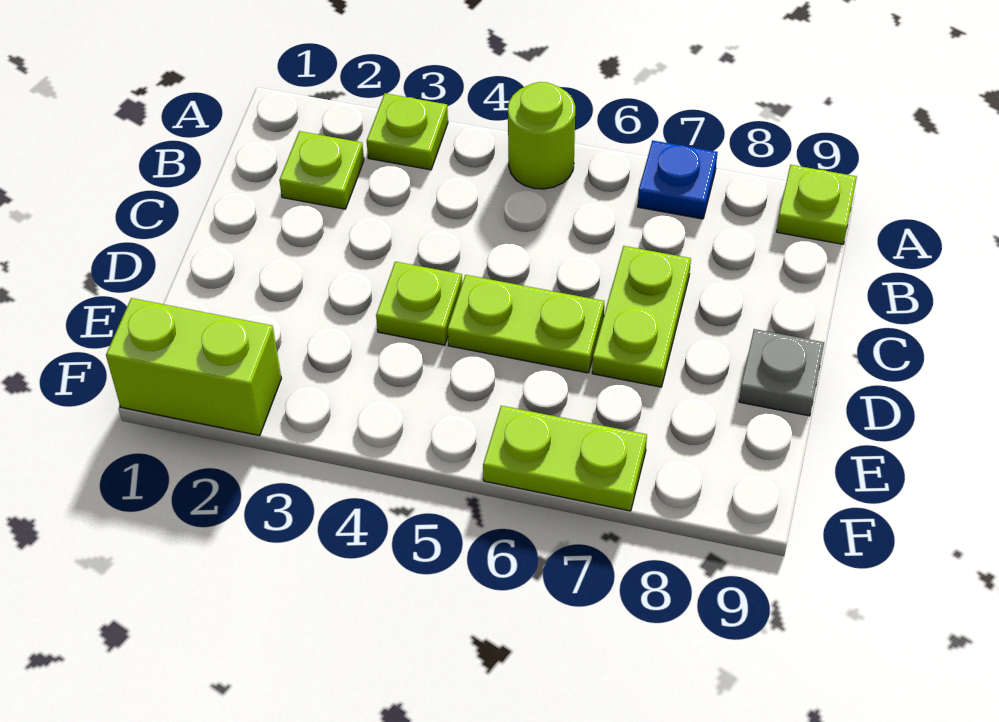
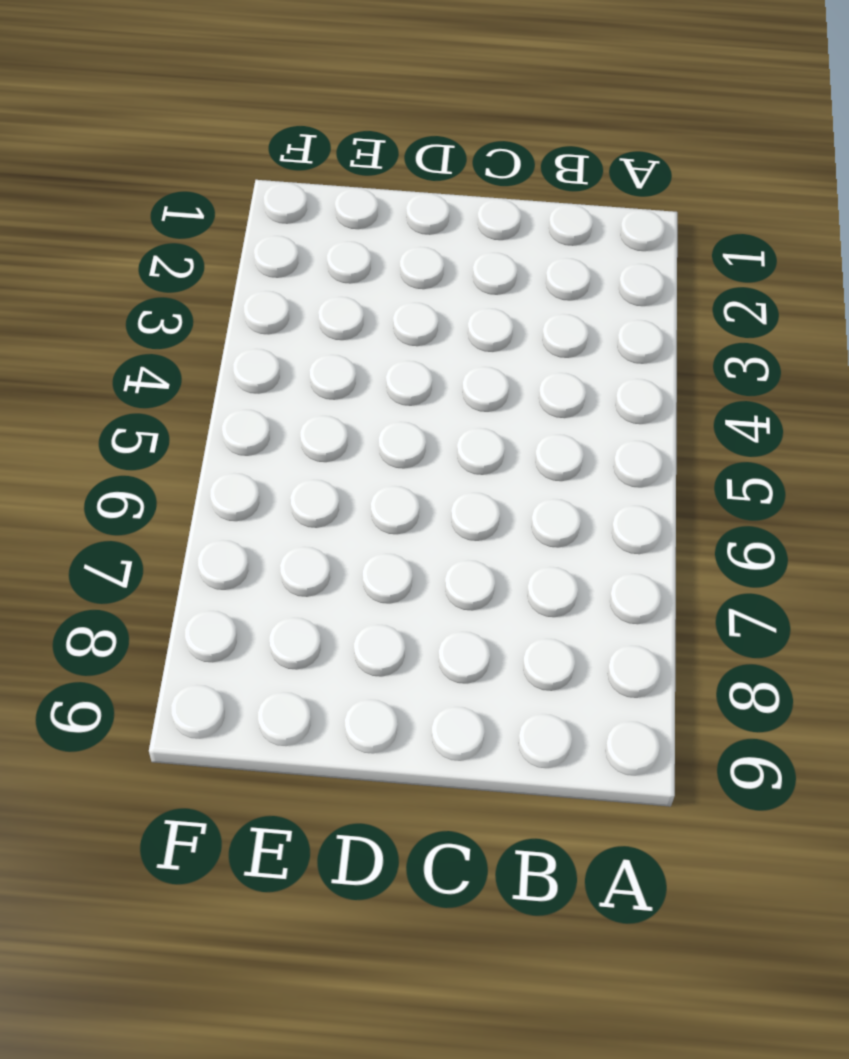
none -> lime 1x1 plate [367,93,448,170]
none -> lime 1x1 round brick [508,82,575,189]

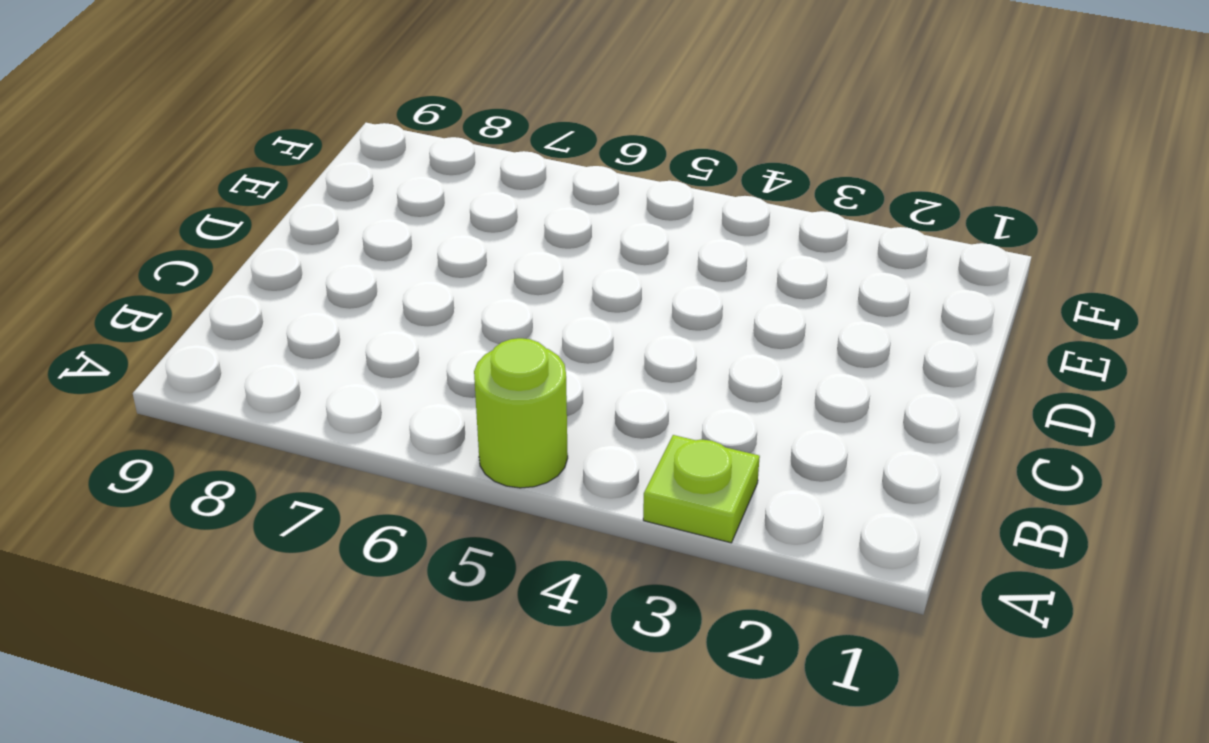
none -> blue 1x1 plate [638,140,718,219]
none -> lime 1x1 plate [777,165,857,244]

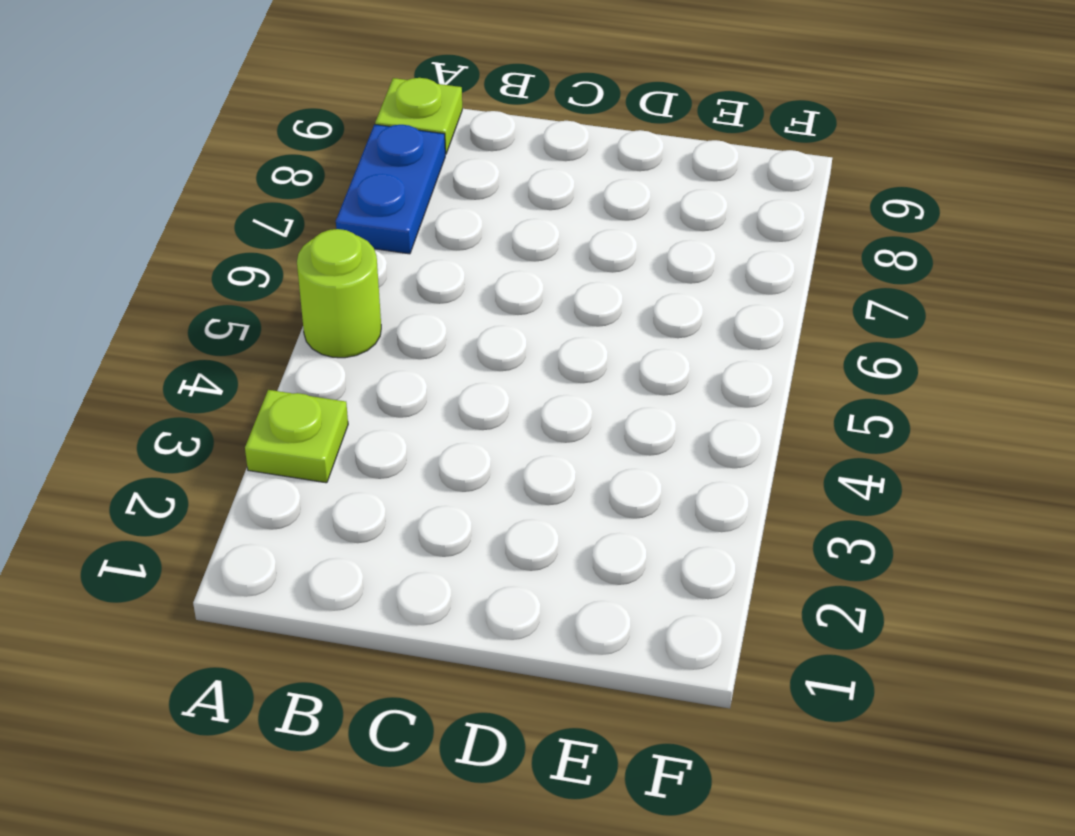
blue 1x2 plate [336,125,445,254] -> blue 1x1 plate [638,140,718,219]
none -> lime 1x1 plate [279,131,364,209]
none -> lime 1x2 plate [592,246,691,387]

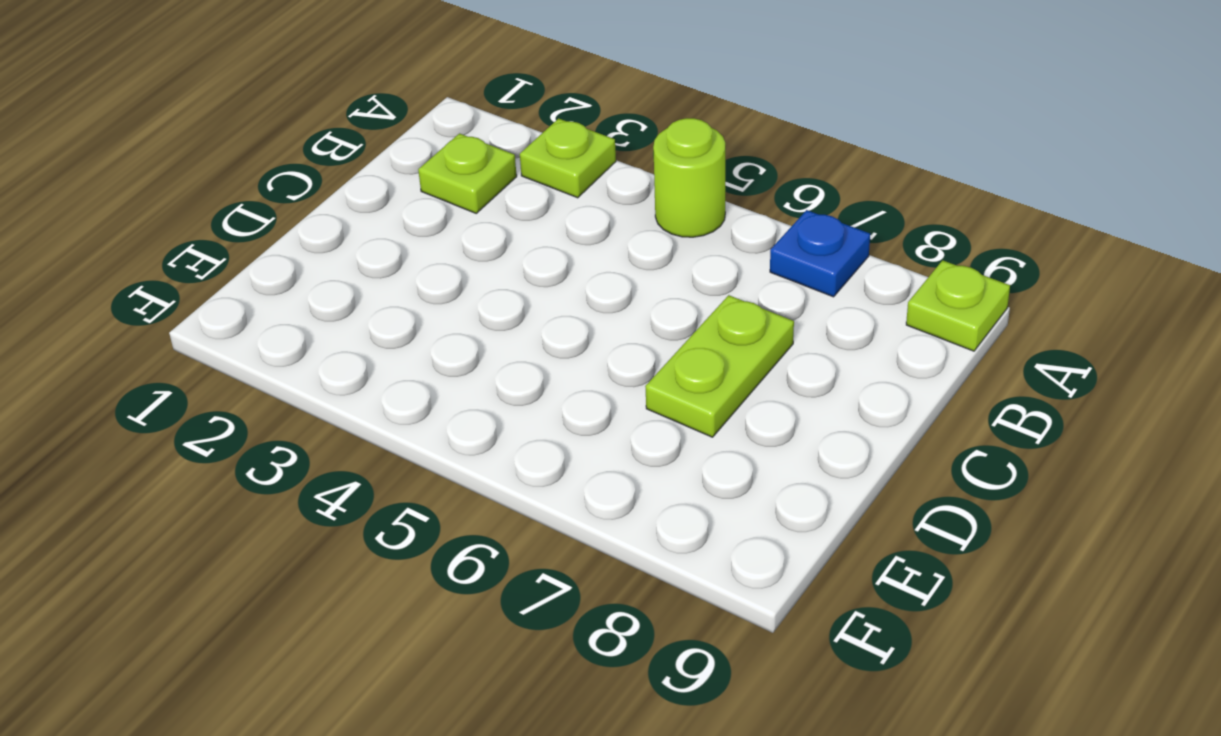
none -> lime 1x1 plate [376,262,462,345]
none -> lime 1x2 plate [448,275,604,373]

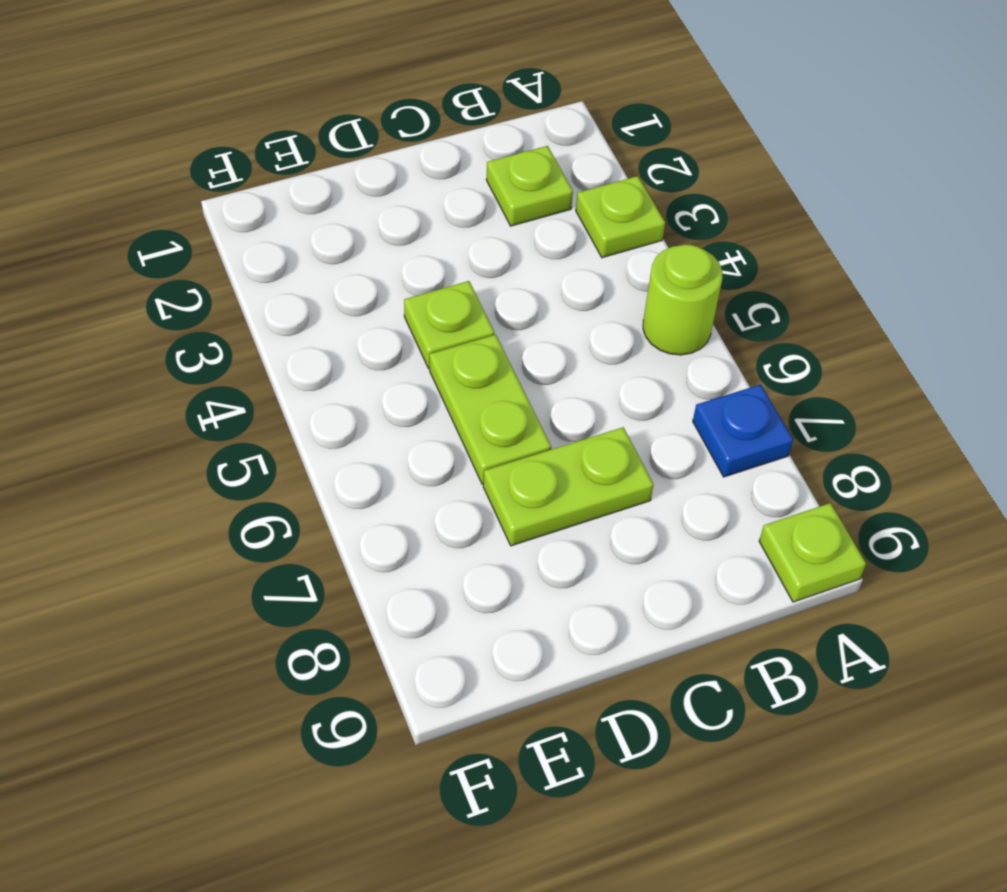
none -> grey 1x1 plate [739,329,824,416]
none -> lime 1x2 brick [106,298,281,436]

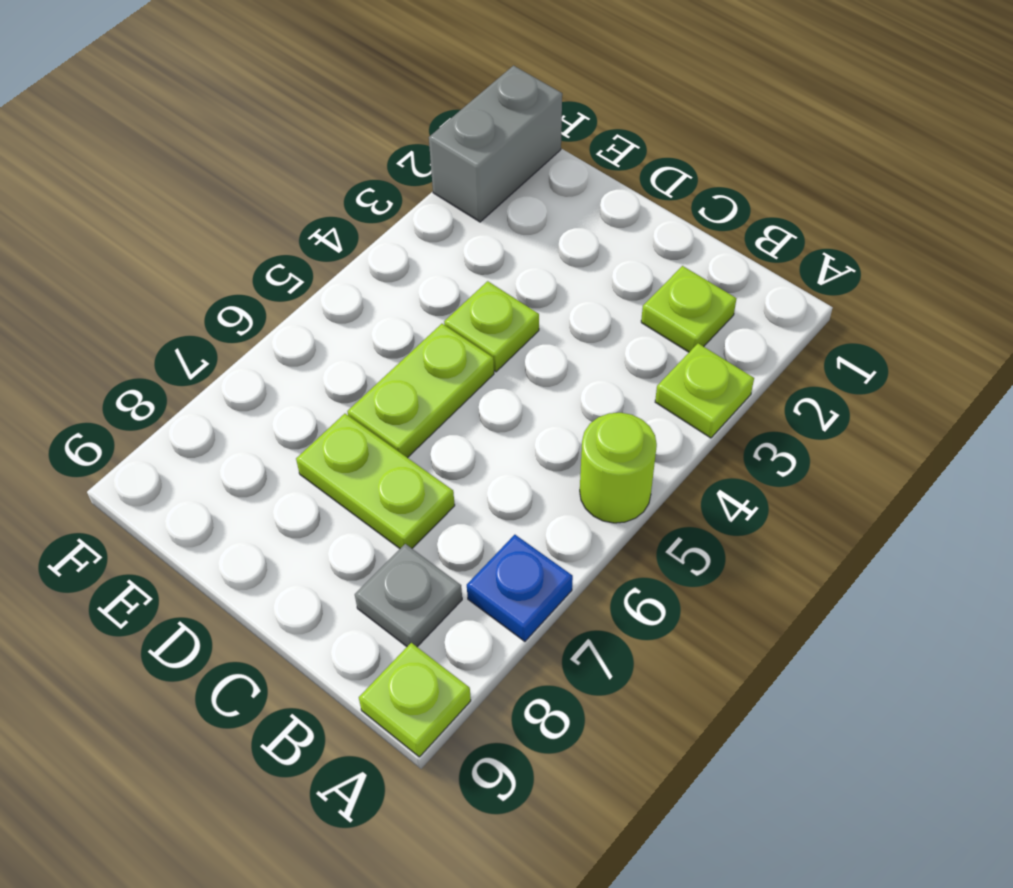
grey 1x1 plate [355,544,462,647] -> grey 1x1 plate moved to [739,329,824,416]
grey 1x2 brick [429,66,562,222] -> lime 1x2 brick [106,298,281,436]
none -> lime 1x2 plate [483,406,647,511]

